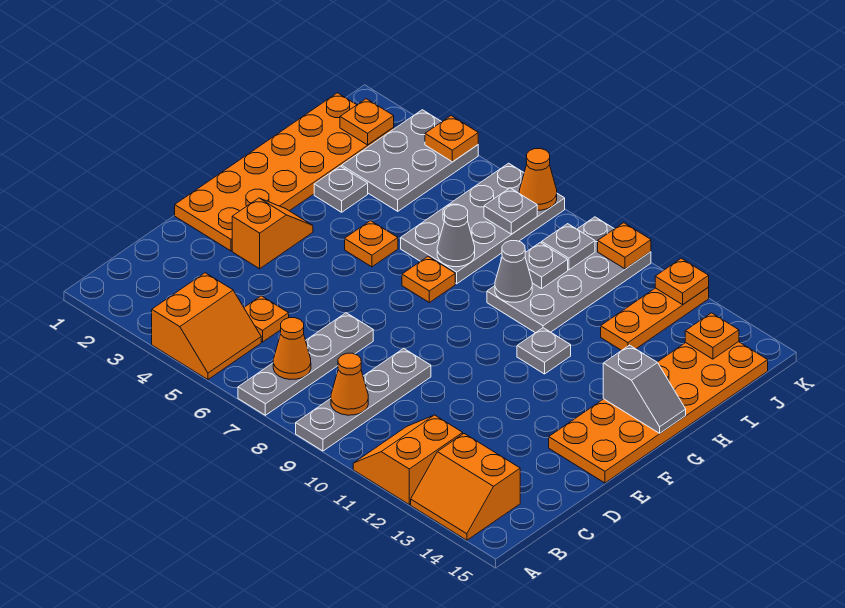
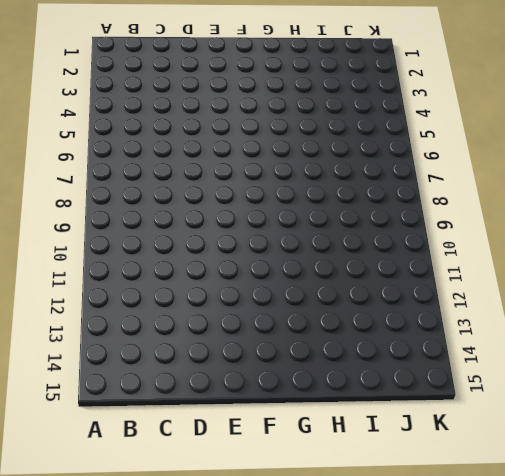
none -> orange 2x2 slope [152,273,261,380]
none -> grey 1x4 plate [238,313,373,415]
none -> grey 1x4 plate [296,348,431,451]
none -> orange 2x2 slope [353,415,463,504]

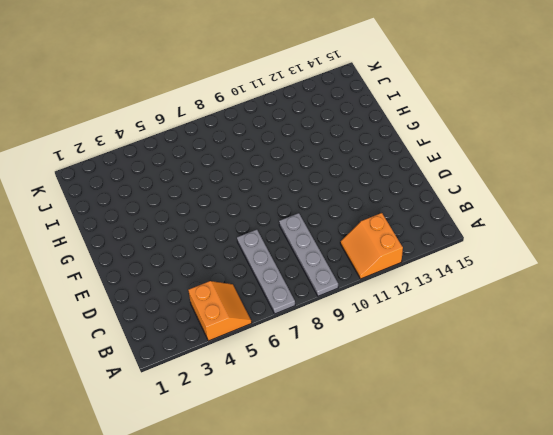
none -> orange 2x2 slope [411,434,520,540]
none -> orange 1x1 plate [244,296,289,342]
none -> orange 2x6 plate [175,93,394,251]
none -> orange 1x2 slope [232,198,313,269]

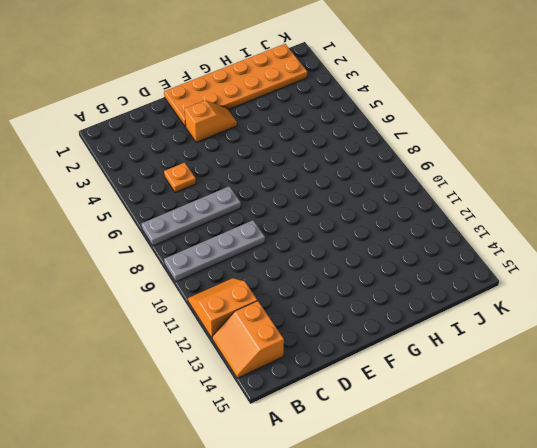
none -> orange 2x2 slope [152,273,261,380]
none -> orange 2x6 plate [549,342,768,483]
none -> orange 1x1 plate [345,221,398,267]
none -> orange 1x1 plate [402,256,455,302]

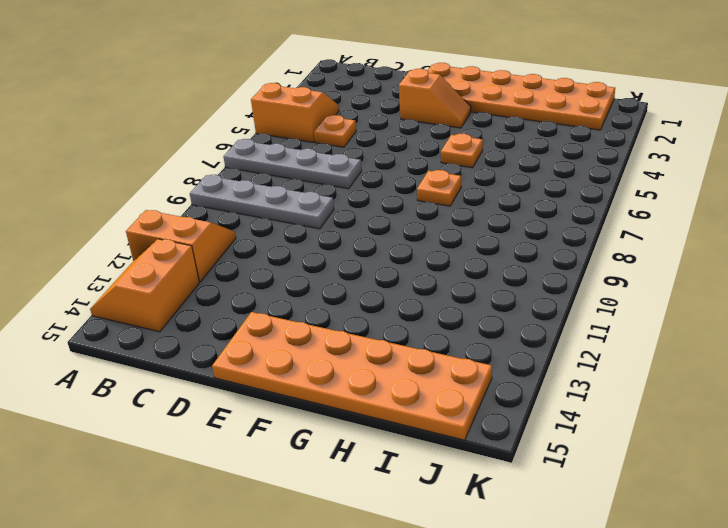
orange 2x2 slope [251,83,339,142] -> orange 2x2 slope turned to [152,273,261,380]
none -> grey 1x1 plate [517,328,571,374]
none -> grey 1x1 plate [314,166,368,212]
none -> grey 2x4 plate [401,163,565,284]
none -> grey 2x4 plate [487,217,651,333]

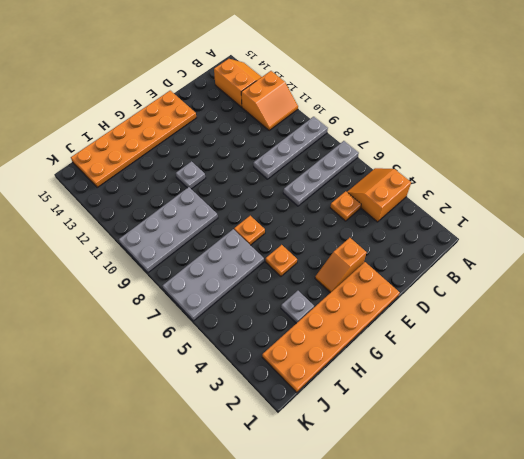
none -> grey 2x3 plate [342,110,478,211]
none -> orange 1x3 plate [601,288,709,350]
none -> orange 1x1 cone [273,318,311,379]
none -> orange 1x1 cone [331,353,368,415]

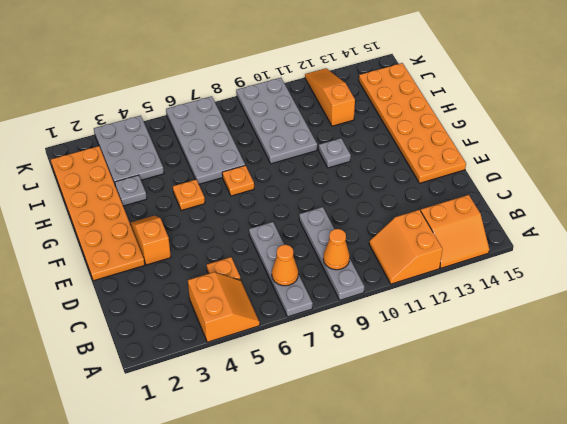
orange 1x3 slope [305,68,355,126] -> orange 1x3 plate [601,288,709,350]
none -> grey 1x2 slope [603,345,686,433]
none -> grey 1x1 cone [437,205,475,267]
none -> grey 1x1 cone [495,241,532,302]
none -> grey 1x1 plate [525,242,568,289]

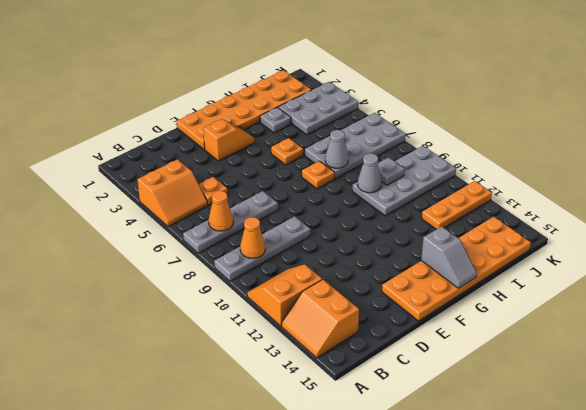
none -> grey 1x1 plate [517,328,571,374]
none -> orange 1x1 plate [340,99,394,145]
none -> grey 1x1 plate [484,188,537,234]
none -> grey 1x1 plate [542,224,595,270]

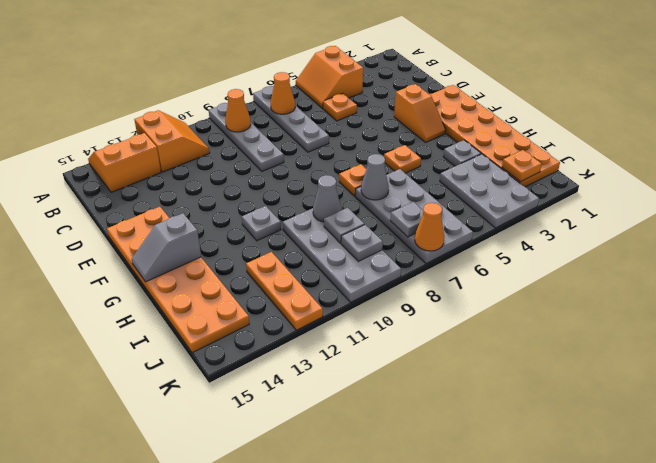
none -> orange 1x1 plate [685,313,739,359]
none -> orange 1x1 plate [425,116,478,162]
none -> orange 1x1 plate [598,223,651,269]
none -> orange 1x1 plate [655,258,709,305]

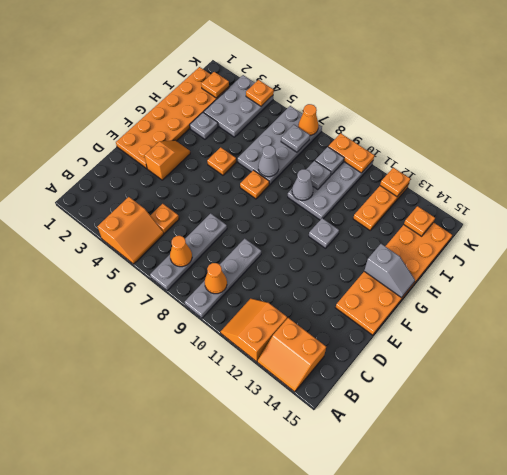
orange 1x2 plate [328,133,374,173] -> orange 1x1 plate [598,223,651,269]

